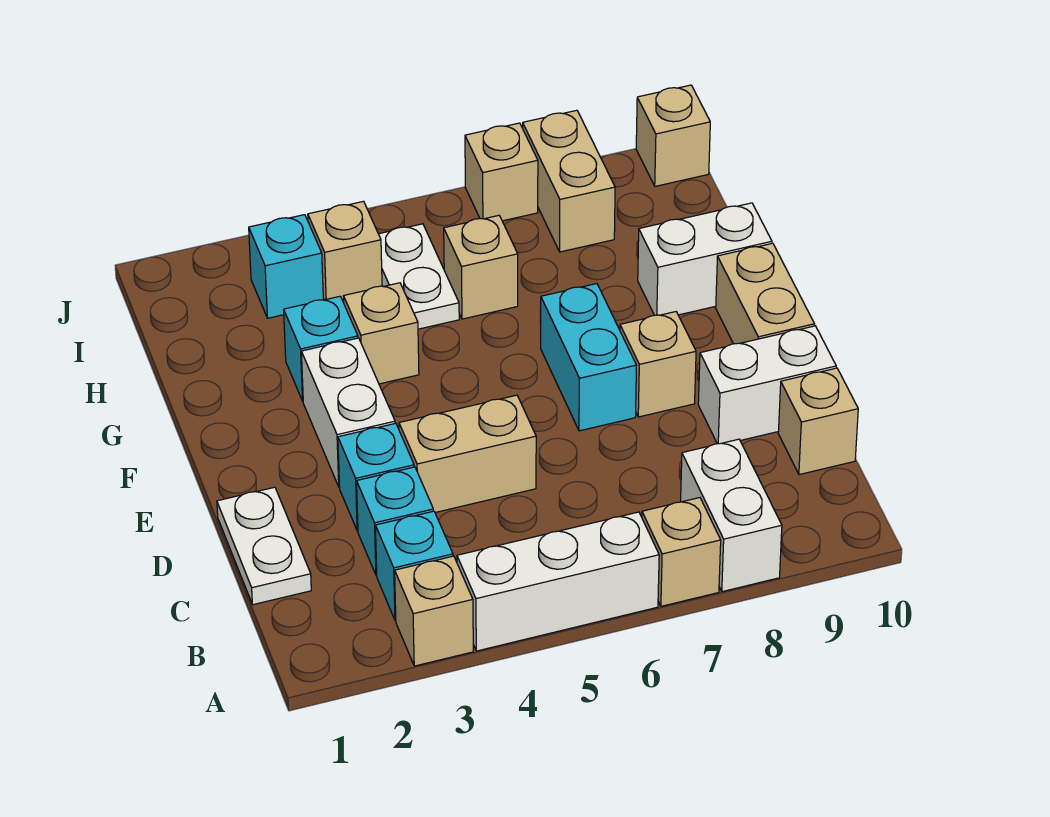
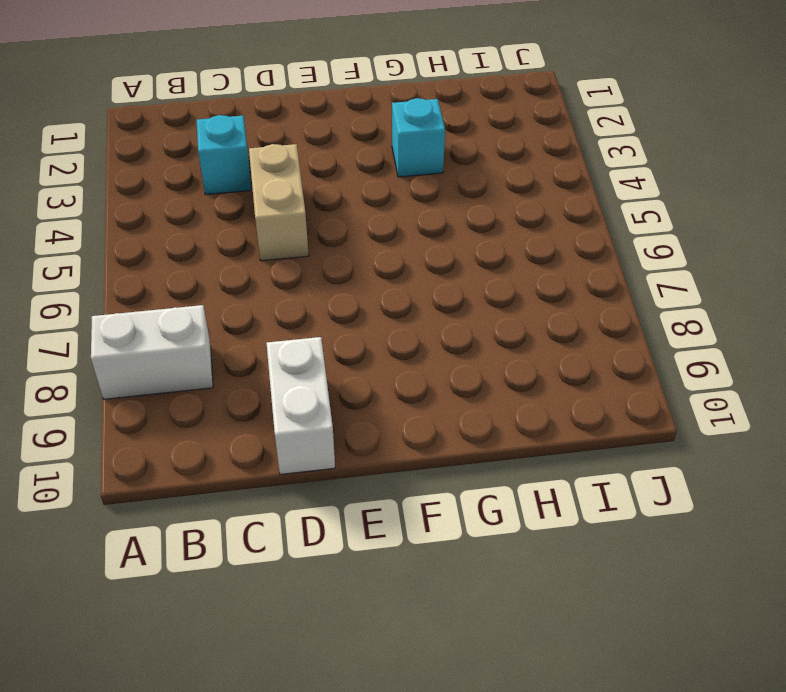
none -> tan 1x1 brick [395,556,473,666]
none -> white 1x3 brick [457,512,659,651]
none -> tan 1x1 brick [642,498,721,606]

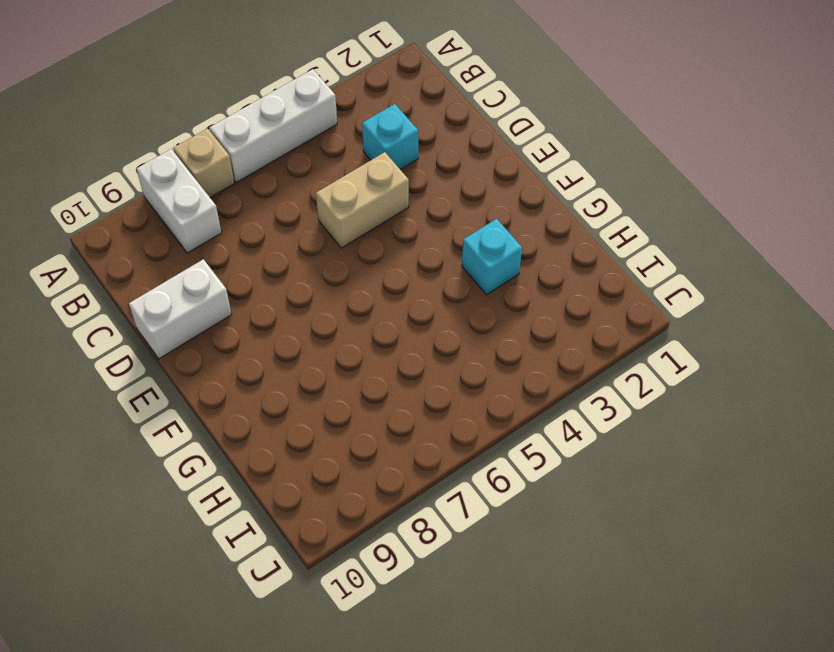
none -> tan 1x1 brick [395,556,473,666]
none -> cyan 1x1 brick [375,511,453,620]
none -> white 1x2 plate [217,487,311,605]

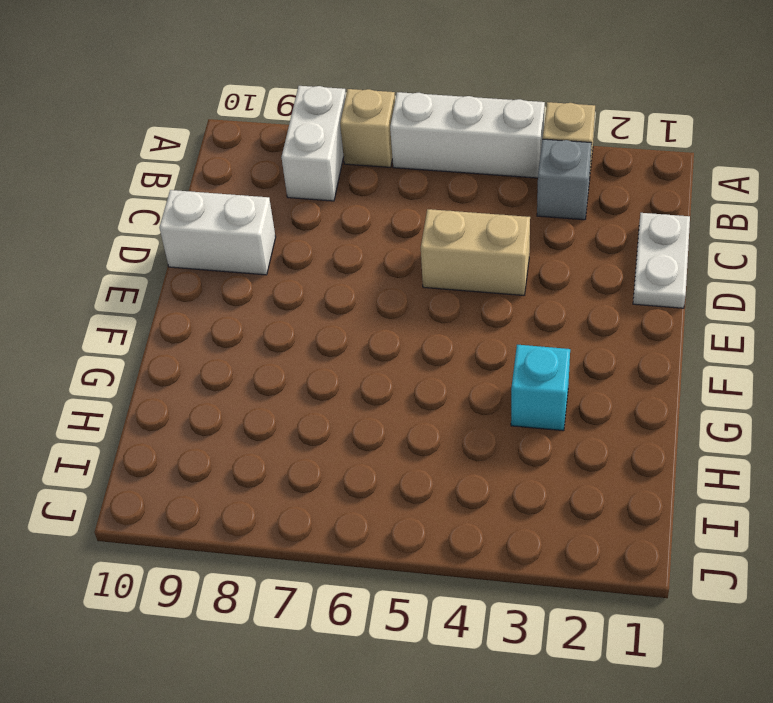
grey 1x1 brick [537,139,592,220] -> cyan 1x1 brick [375,511,453,620]
none -> cyan 1x1 brick [357,467,433,575]
none -> tan 1x1 brick [778,368,858,475]
none -> cyan 1x1 brick [338,423,414,531]

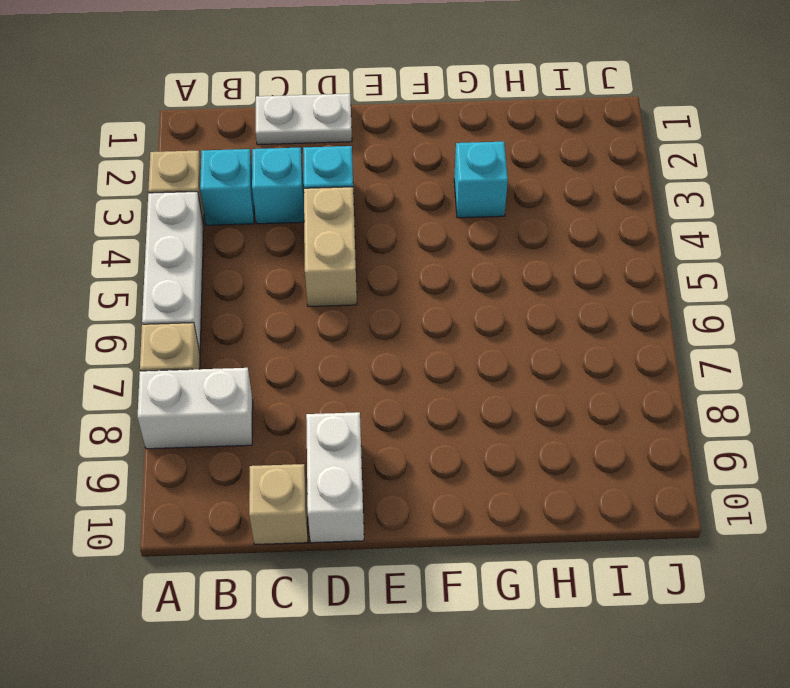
none -> white 1x2 brick [301,338,395,487]
none -> cyan 1x2 brick [540,284,636,431]
none -> tan 1x1 brick [620,312,696,417]

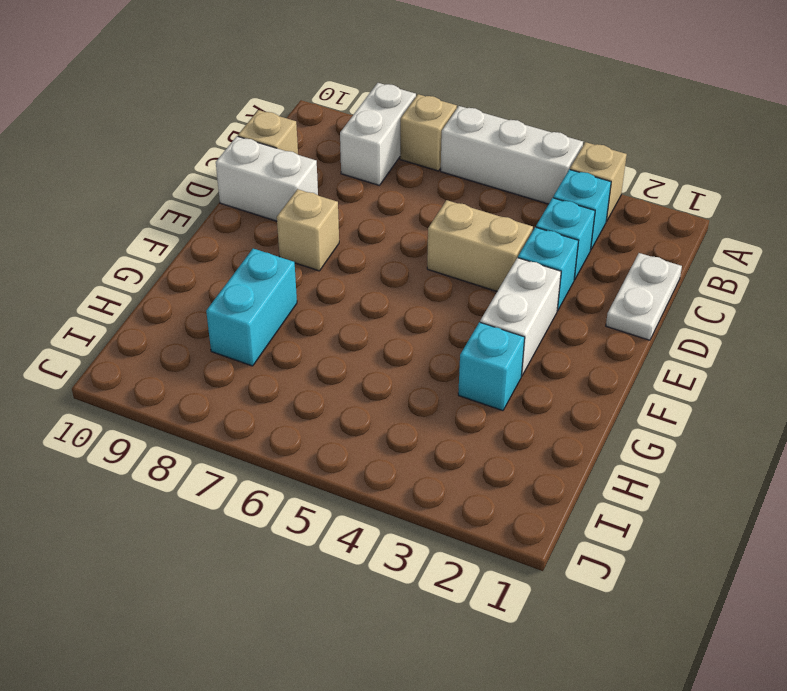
cyan 1x2 brick [206,249,297,366] -> cyan 1x2 brick moved to [540,284,636,431]
none -> tan 1x2 brick [716,243,815,344]
none -> tan 1x1 brick [343,283,419,384]
none -> white 1x2 brick [638,203,772,315]

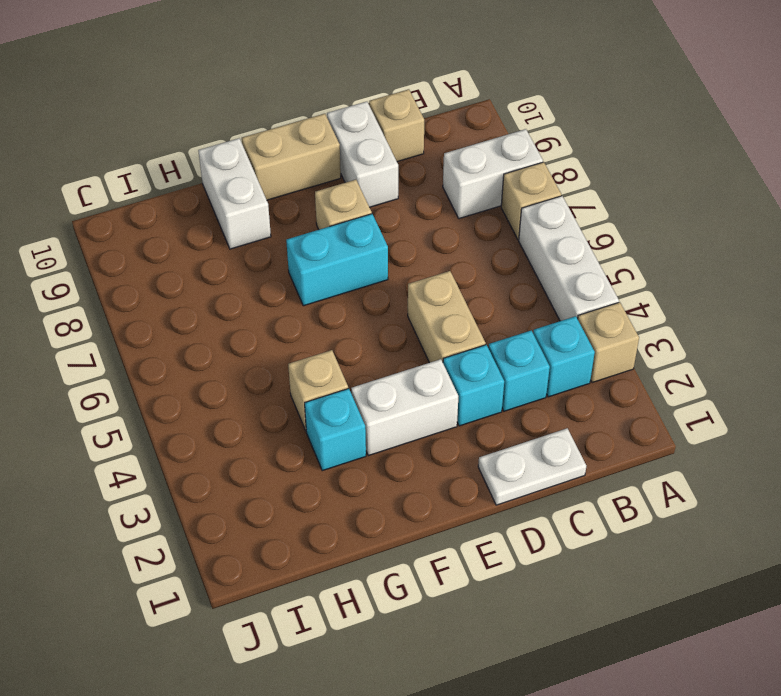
none -> white 1x2 plate [379,224,459,329]
none -> tan 1x1 brick [444,215,518,319]
none -> cyan 1x1 brick [249,215,323,318]

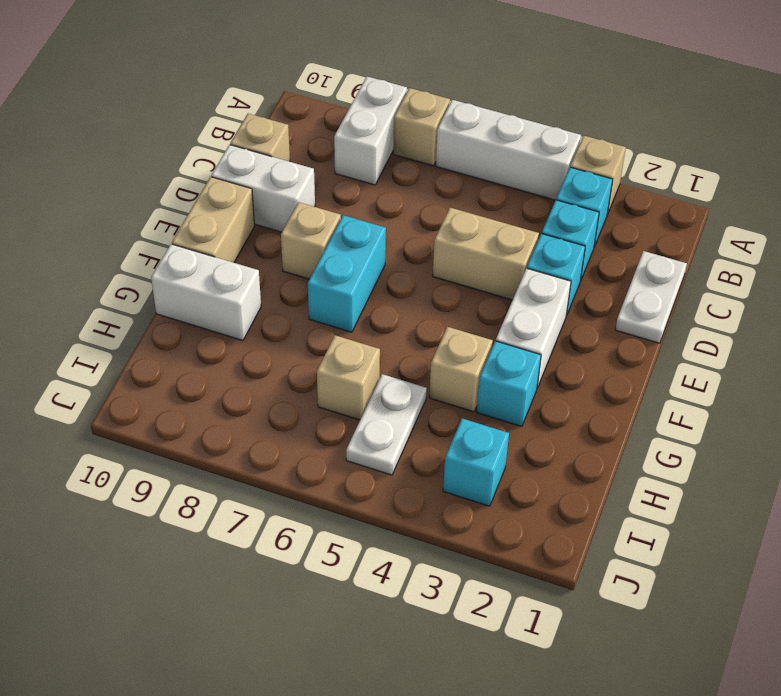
none -> tan 1x1 brick [308,201,382,301]
none -> tan 1x2 brick [523,110,615,252]
none -> tan 1x1 brick [465,123,538,221]

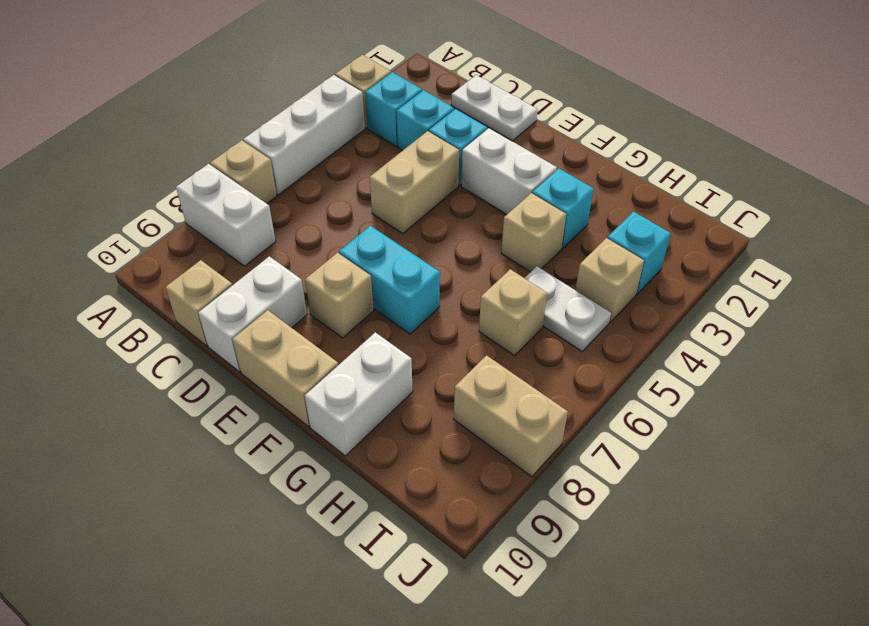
none -> tan 1x1 brick [465,123,538,221]
none -> tan 1x1 brick [636,85,710,186]

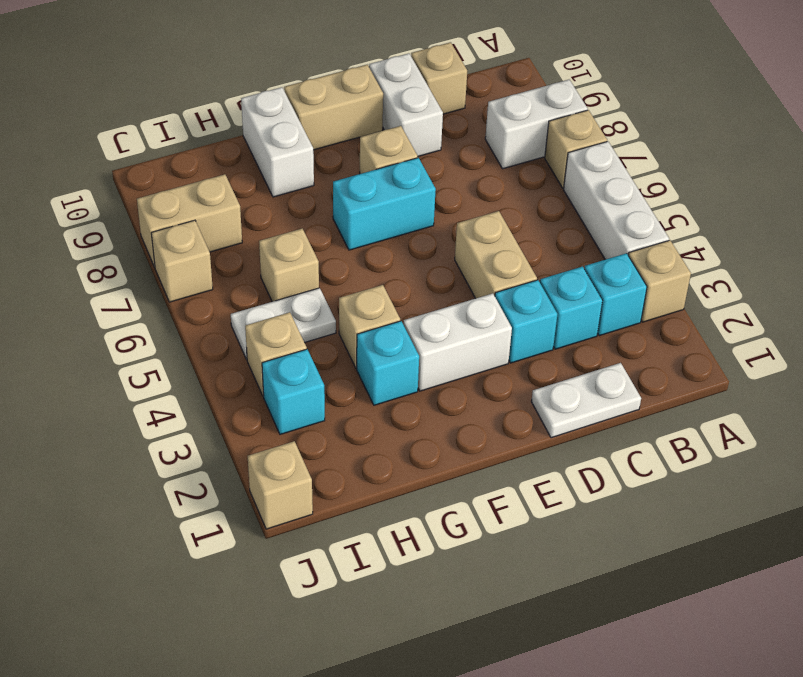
tan 1x1 brick [248,441,313,529] -> tan 1x1 brick moved to [636,85,710,186]

